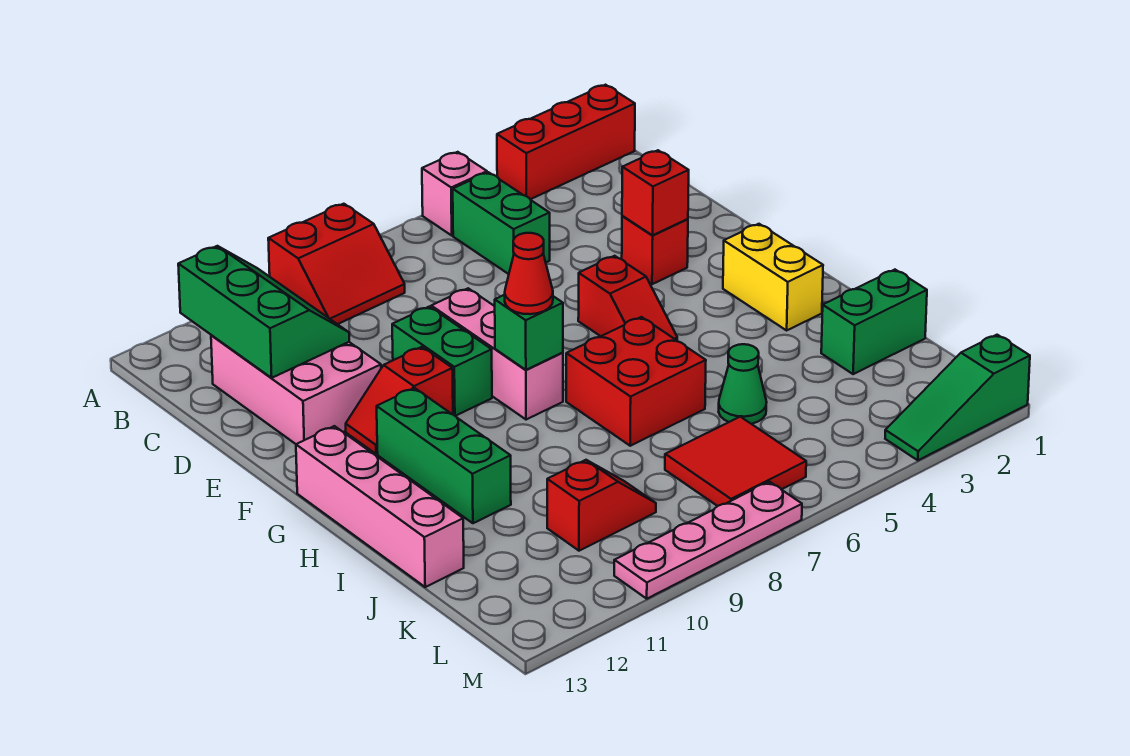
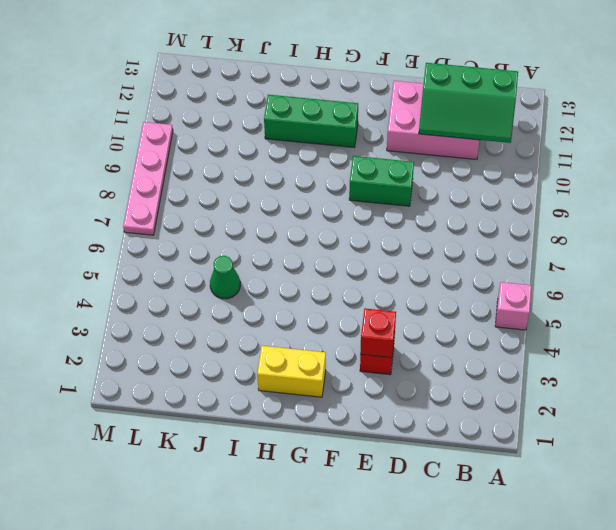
none -> red 1x3 brick [497,85,635,199]
none -> red 2x2 slope [268,204,405,324]
none -> green 1x2 brick [453,172,550,274]

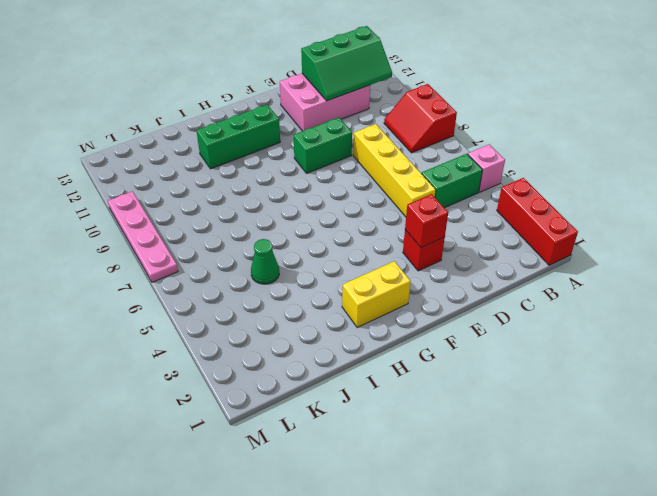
yellow 1x4 brick [353,124,436,217] -> none
none -> pink 1x3 brick [431,288,563,420]
none -> red 1x2 slope [578,256,677,340]
none -> red 1x2 slope [346,347,453,454]

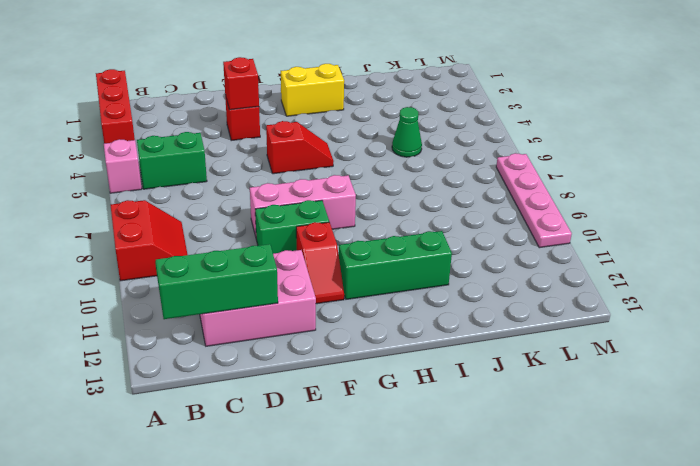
none -> pink 1x4 brick [296,426,464,587]
none -> red 2x2 brick [566,317,706,446]
none -> green 1x2 brick [821,270,927,374]

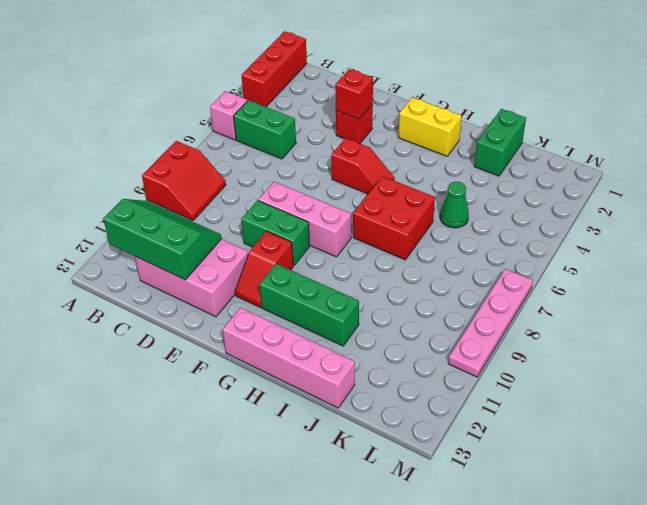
none -> red 2x2 tile [665,417,806,506]
none -> red 1x2 slope [547,460,656,551]
none -> green 1x3 slope [885,335,1030,460]

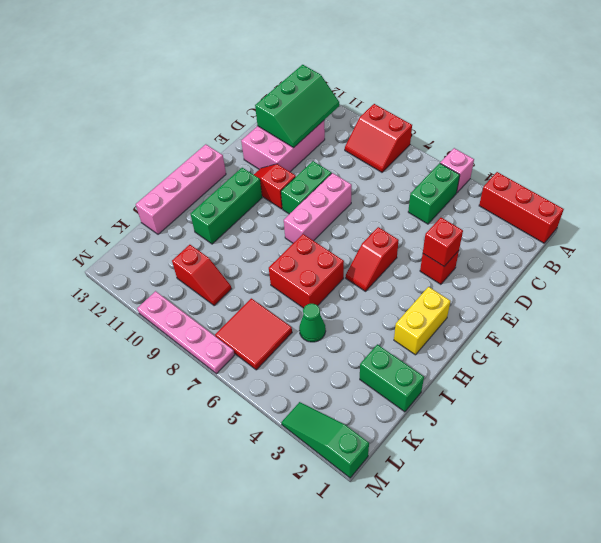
none -> green 1x1 brick [495,295,563,370]
none -> red 1x1 cone [505,233,553,314]

